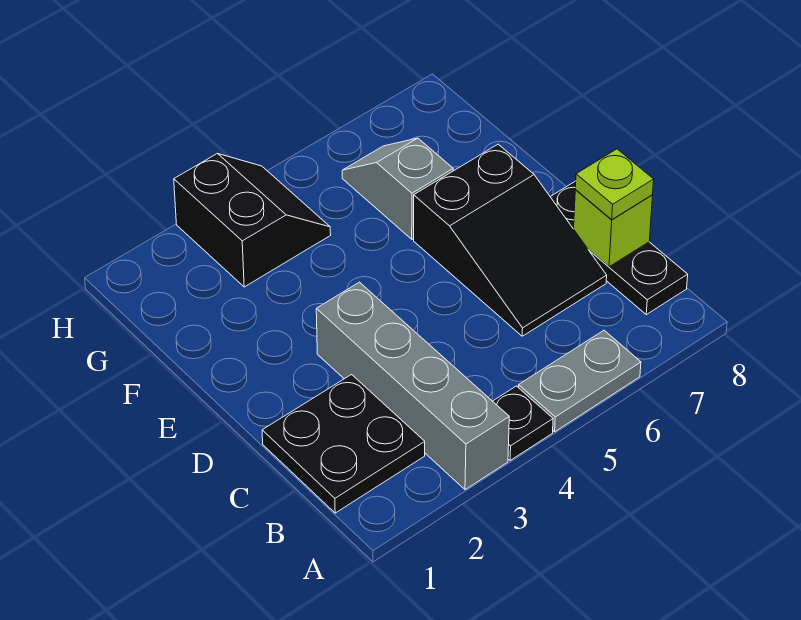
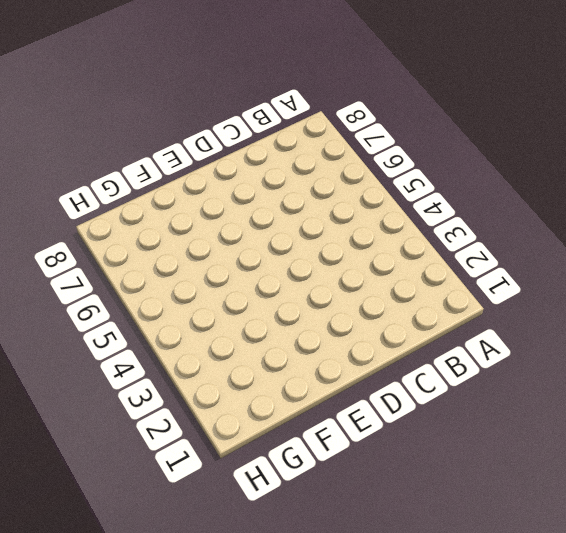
none -> grey 1x4 brick [316,282,509,490]
none -> black 1x1 plate [493,386,553,461]

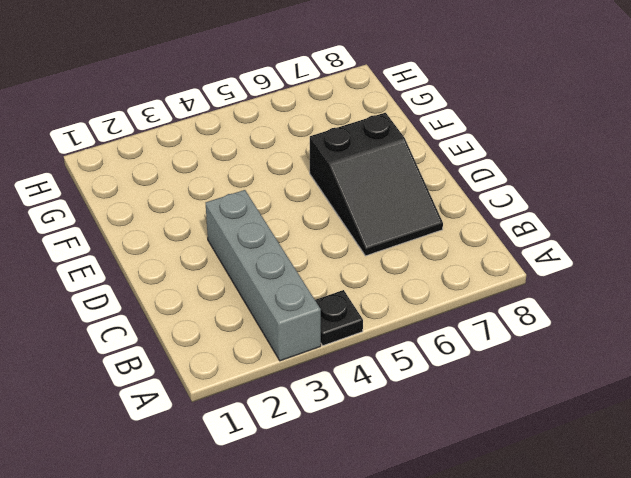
none -> grey 1x2 plate [519,330,641,432]
none -> black 2x2 plate [262,375,425,513]

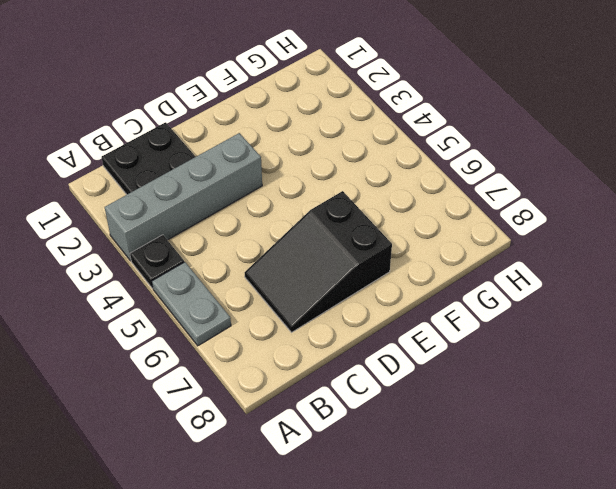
none -> black 1x3 plate [550,181,688,315]
none -> grey 1x2 slope [342,138,453,239]

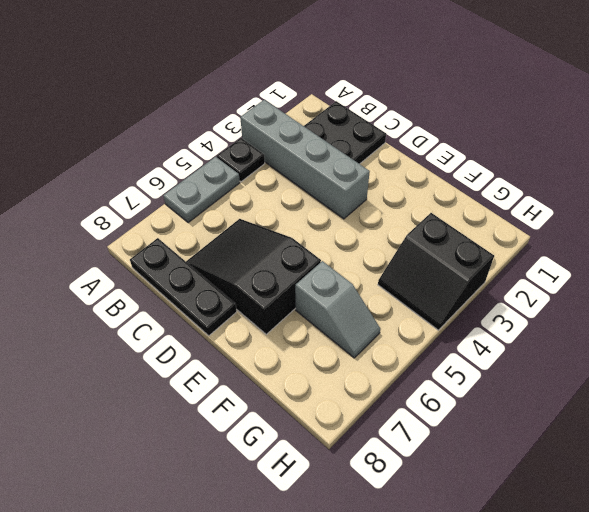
none -> lime 1x1 brick [574,190,653,267]
none -> lime 1x1 plate [575,149,654,220]

